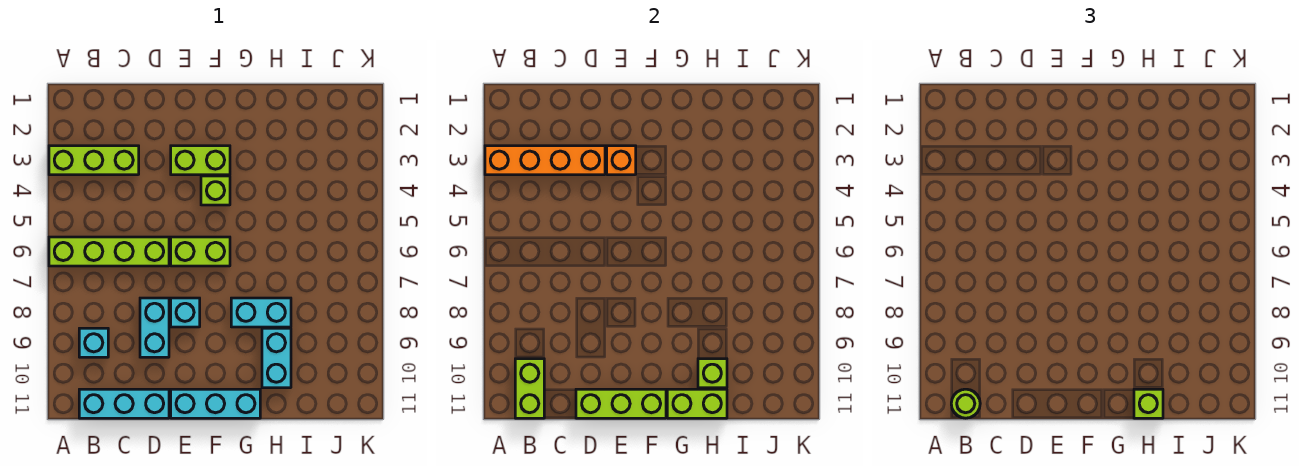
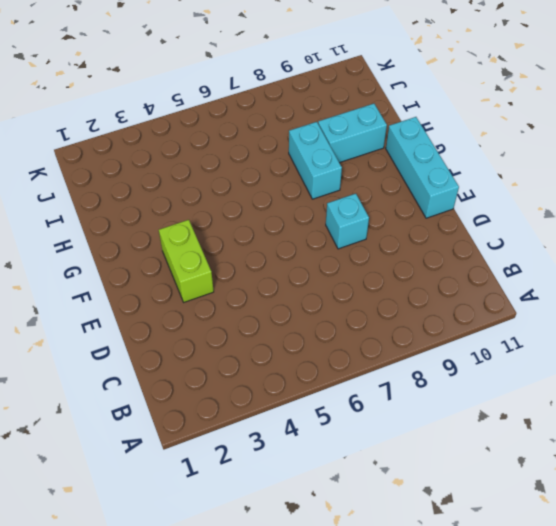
none -> lime 1x3 brick [49,146,139,175]
none -> lime 1x4 brick [49,237,169,266]
none -> cyan 1x1 brick [79,328,108,357]

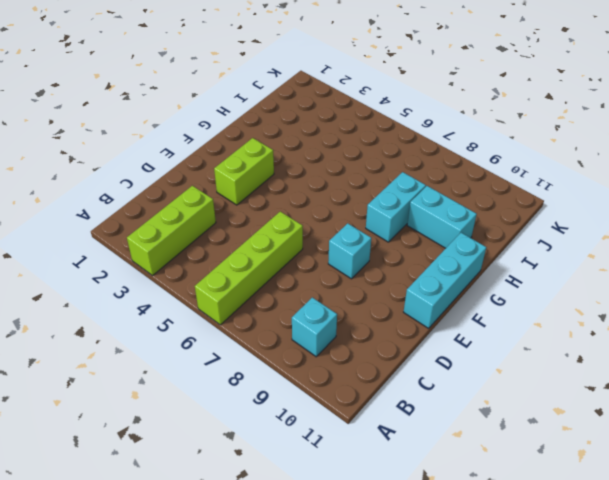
none -> cyan 1x3 brick [79,389,169,418]
none -> cyan 1x2 brick [140,298,169,357]
none -> lime 1x2 brick [171,237,230,266]

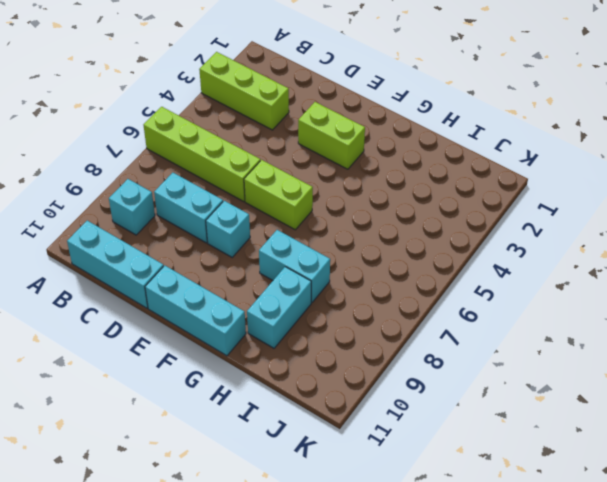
cyan 1x2 brick [154,173,223,243] -> cyan 1x2 brick turned to [140,298,169,357]
none -> lime 1x1 brick [201,176,230,205]
none -> orange 1x4 brick [485,146,605,175]
none -> lime 1x2 brick [515,359,544,418]

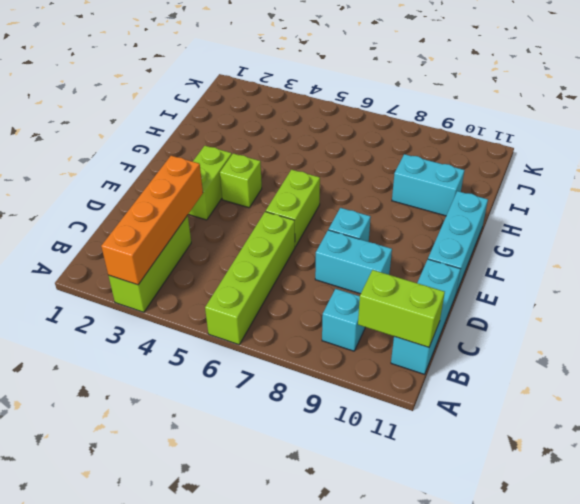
none -> cyan 1x2 brick [231,298,291,327]
none -> lime 1x3 brick [576,389,666,418]
none -> orange 1x1 brick [607,146,636,175]

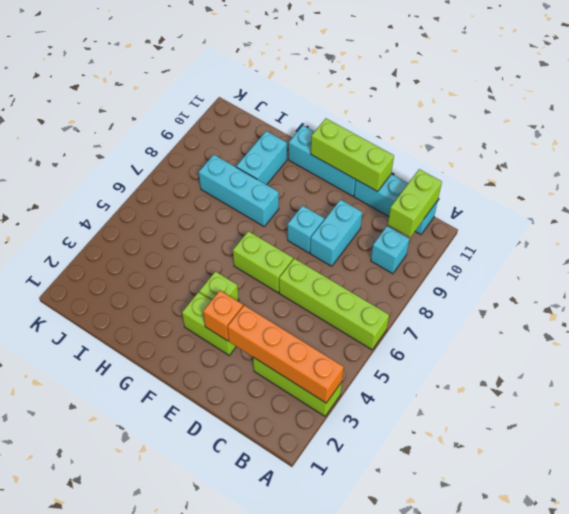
cyan 1x3 brick [199,155,279,226] -> cyan 1x2 brick [231,298,291,327]
none -> lime 1x2 brick [667,389,727,418]
none -> lime 1x1 brick [698,359,727,388]
none -> lime 1x1 round brick [951,389,980,418]

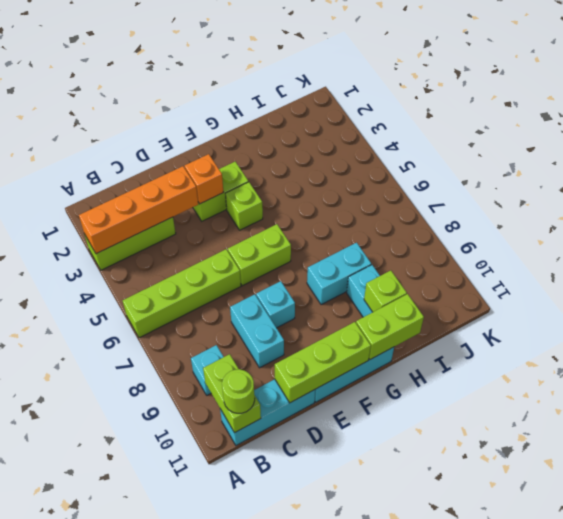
none -> lime 1x1 brick [1134,389,1163,418]

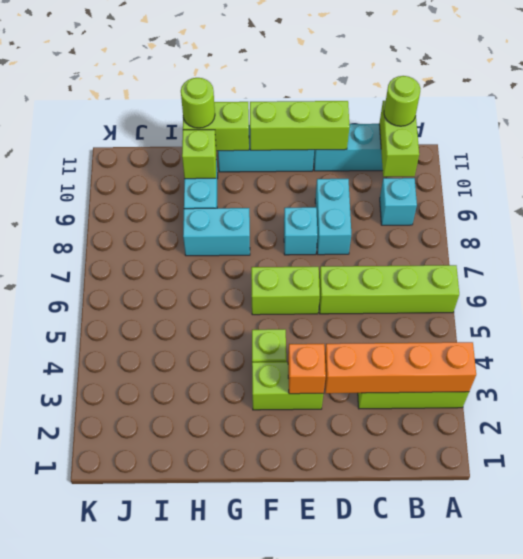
lime 1x1 round brick [181,78,215,128] -> lime 1x1 brick [1134,389,1163,418]

